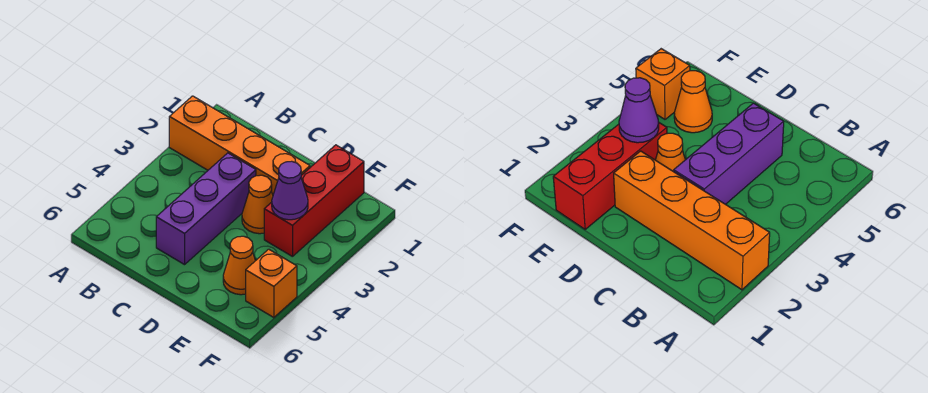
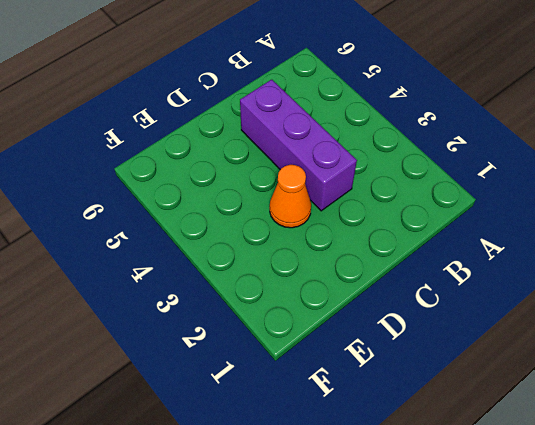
none -> orange 1x4 brick [169,96,310,195]
none -> red 1x3 brick [264,145,364,257]

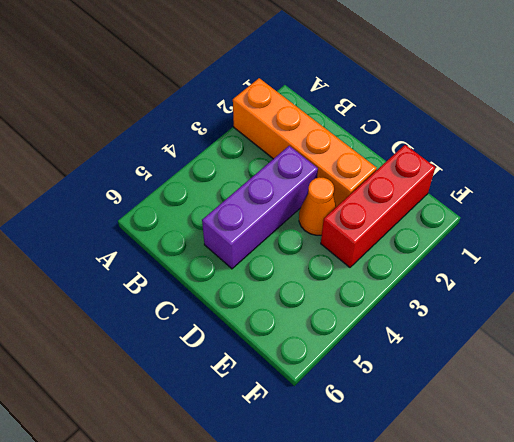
none -> orange 1x1 cone [223,236,255,295]
none -> orange 1x1 brick [246,249,297,318]

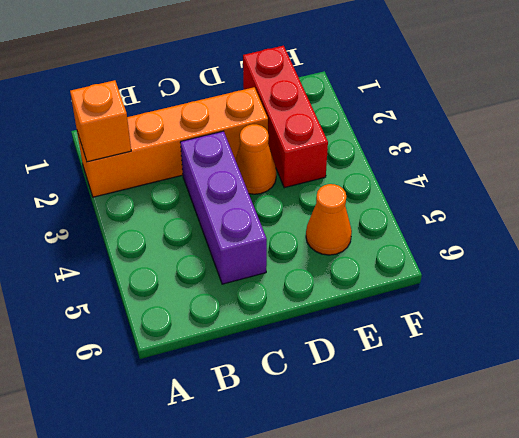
orange 1x1 brick [70,80,131,162] -> orange 1x1 brick moved to [246,249,297,318]
none -> purple 1x1 cone [272,161,308,220]

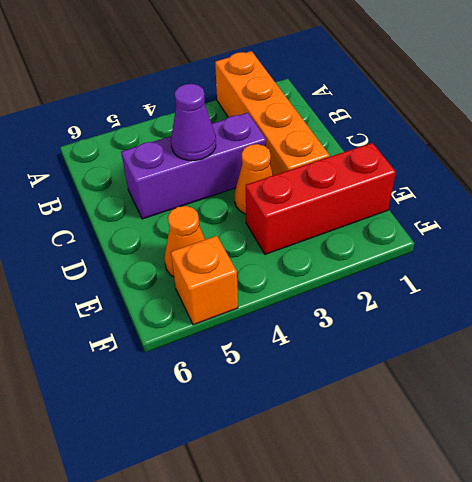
purple 1x1 cone [171,84,216,160] -> purple 1x1 cone moved to [272,161,308,220]

